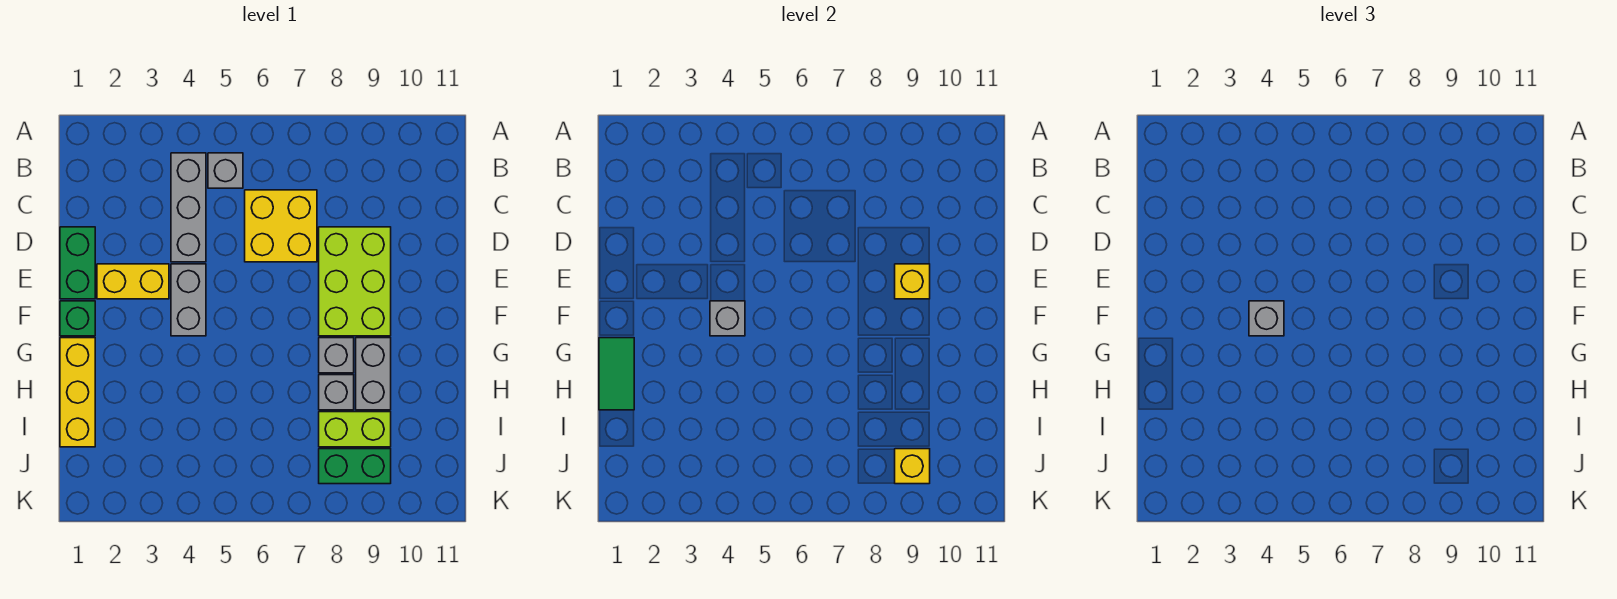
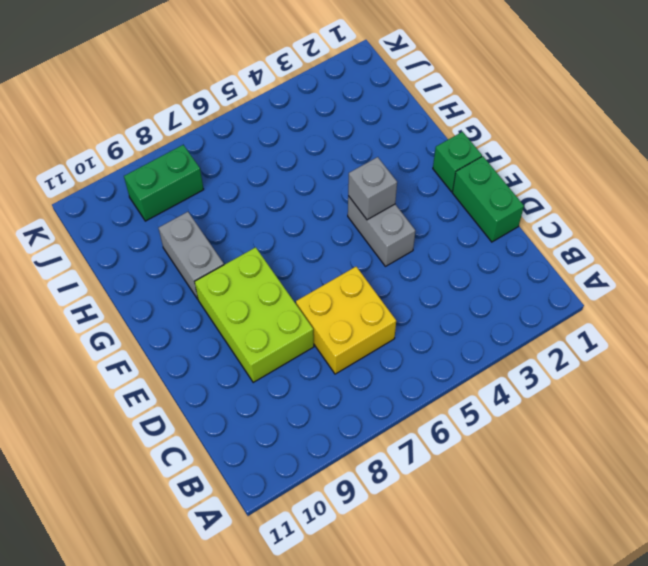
none -> grey 1x3 brick [171,153,206,262]
none -> grey 1x1 brick [208,153,243,188]
none -> yellow 1x2 brick [97,264,169,299]

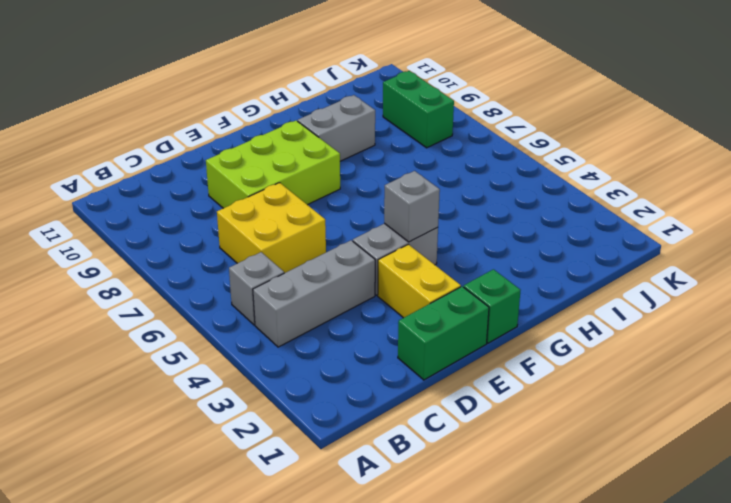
none -> yellow 1x3 brick [60,338,95,447]
none -> grey 1x1 brick [319,338,354,373]
none -> grey 1x1 brick [319,375,354,410]

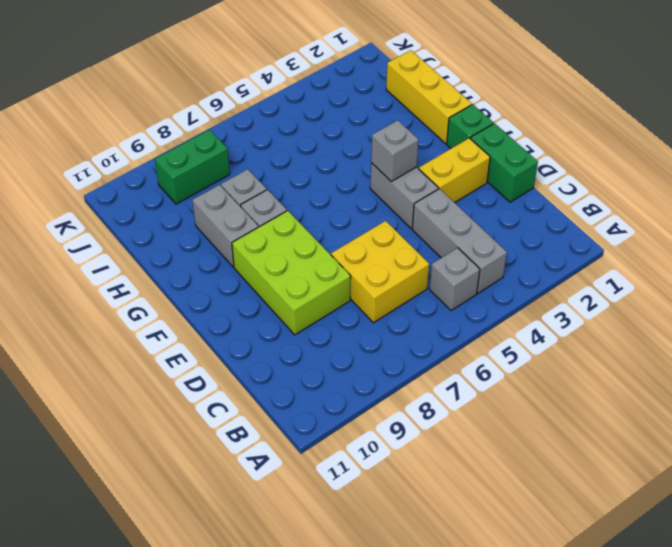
none -> lime 1x2 brick [319,412,391,447]
none -> yellow 1x1 brick [895,264,930,299]
none -> green 1x2 tile [599,338,634,410]

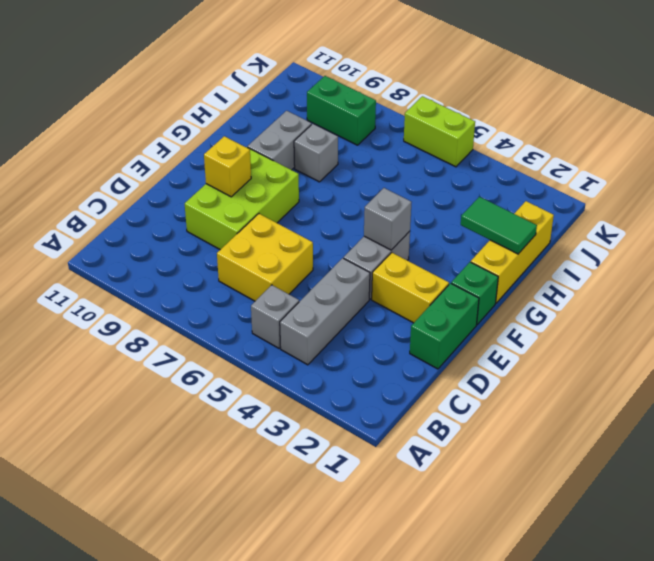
green 1x2 tile [461,197,537,254] -> green 1x2 tile turned to [599,338,634,410]
lime 1x2 brick [404,96,475,167] -> lime 1x2 brick moved to [319,412,391,447]
none -> grey 1x1 brick [319,338,354,373]
none -> yellow 1x1 brick [895,449,930,484]
none -> grey 1x1 brick [1249,301,1284,336]

